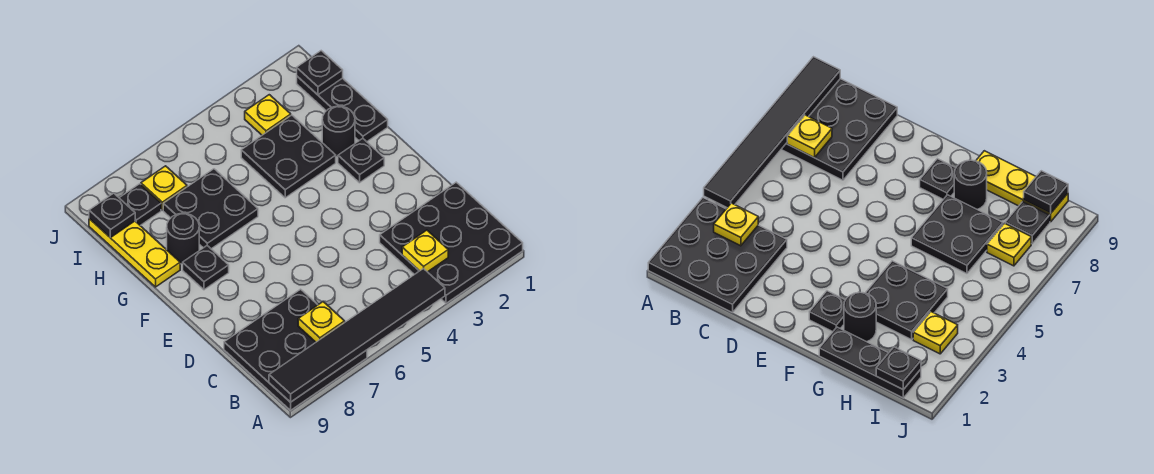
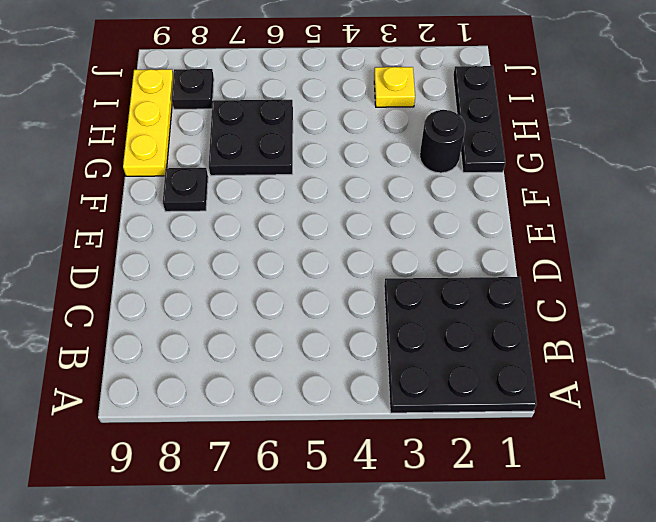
none -> black 3x3 plate [224,289,367,410]
none -> black 1x1 plate [338,138,384,183]
none -> black 2x2 plate [241,115,336,198]

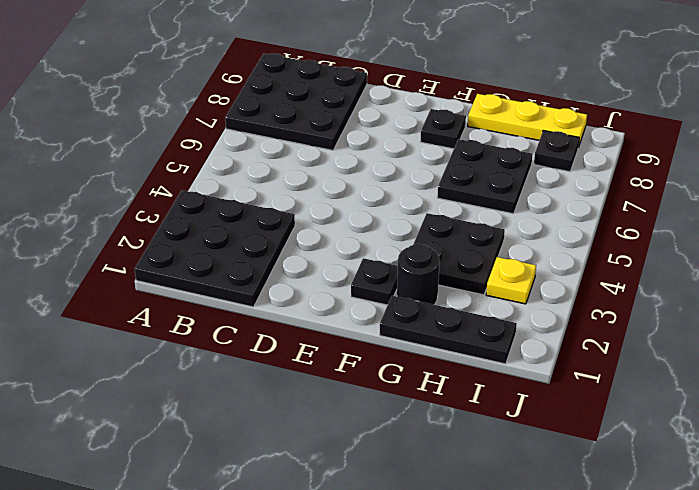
none -> black 1x1 round brick [167,213,199,264]
none -> yellow 1x1 plate [141,166,187,210]
none -> black 1x6 tile [269,268,445,402]

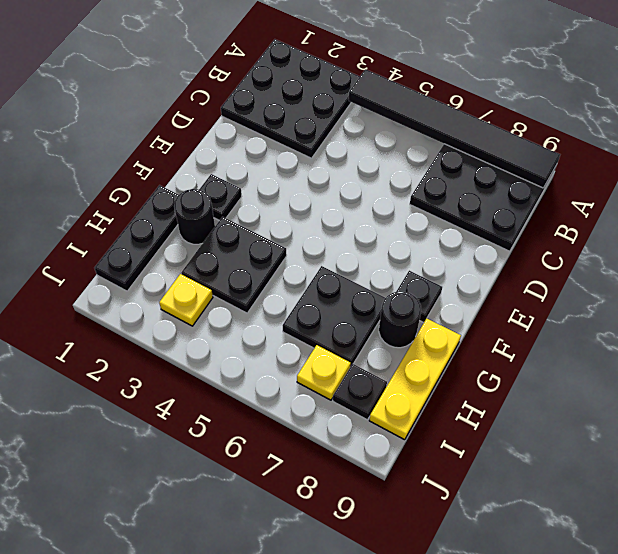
none -> yellow 1x1 plate [402,230,448,272]
none -> yellow 1x1 plate [298,302,345,342]
none -> black 1x1 plate [297,51,343,95]

